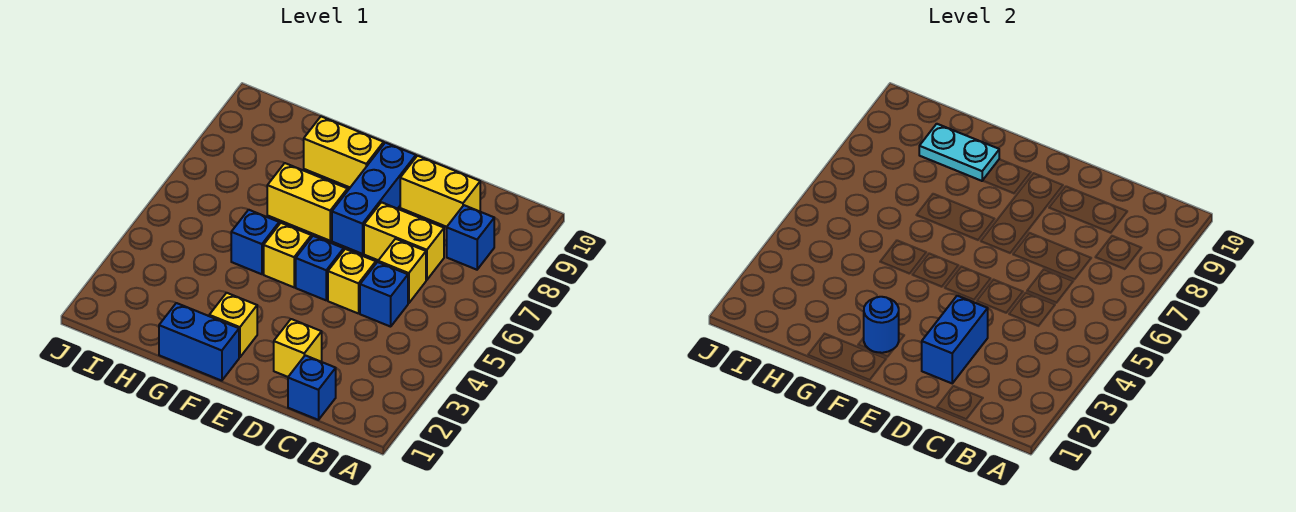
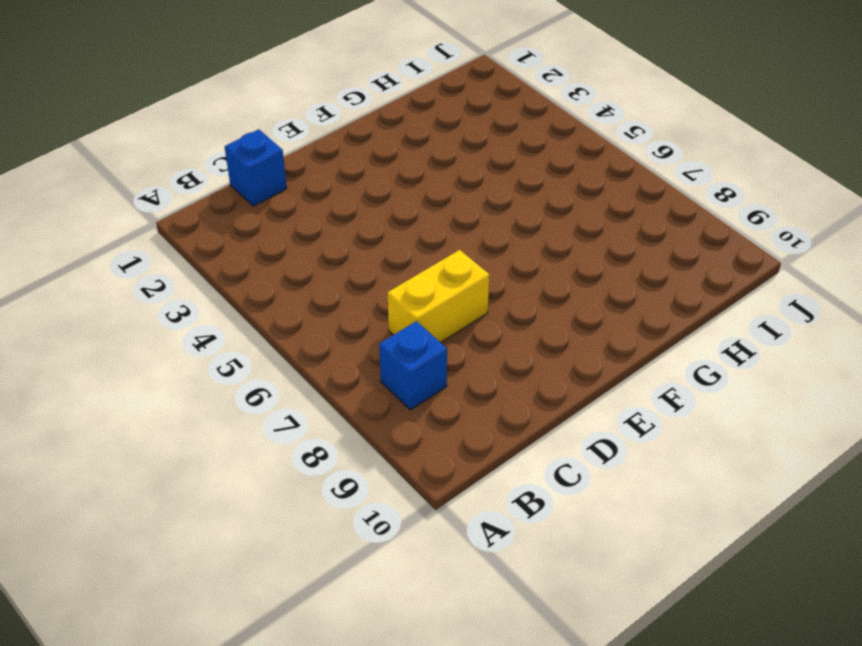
none -> blue 1x1 brick [360,262,408,327]
none -> yellow 1x1 brick [378,239,426,303]
none -> yellow 1x2 brick [400,156,480,227]

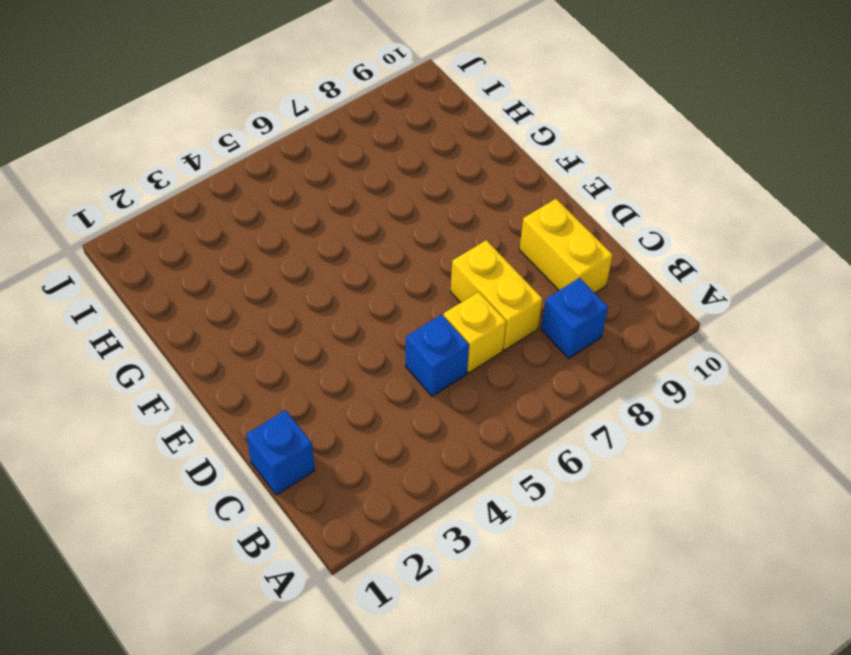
none -> yellow 1x1 brick [274,319,322,377]
none -> yellow 1x1 brick [328,249,376,314]
none -> blue 1x1 brick [296,236,344,300]

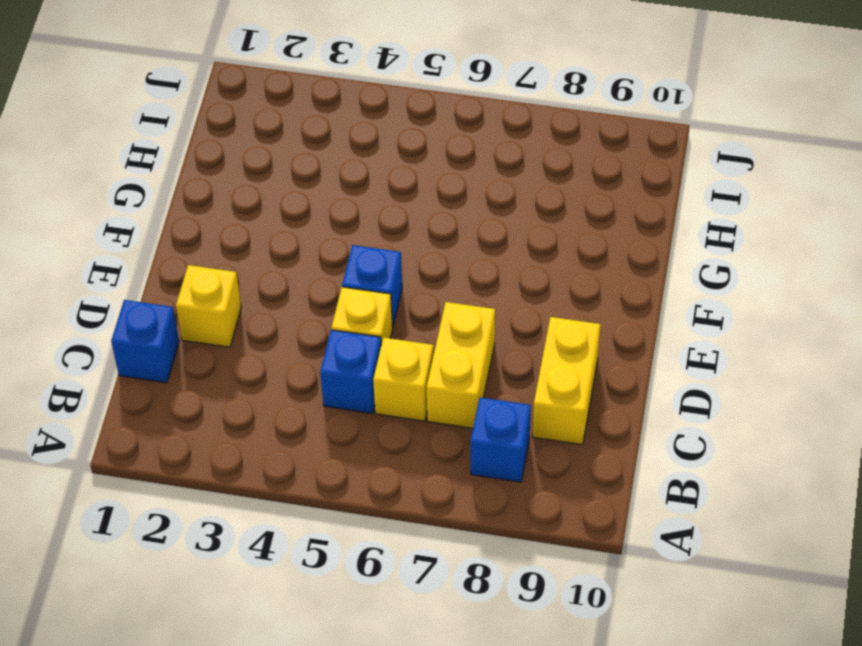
none -> blue 1x3 brick [332,143,416,254]
none -> blue 1x2 brick [159,303,239,381]
none -> yellow 1x1 brick [209,293,257,357]

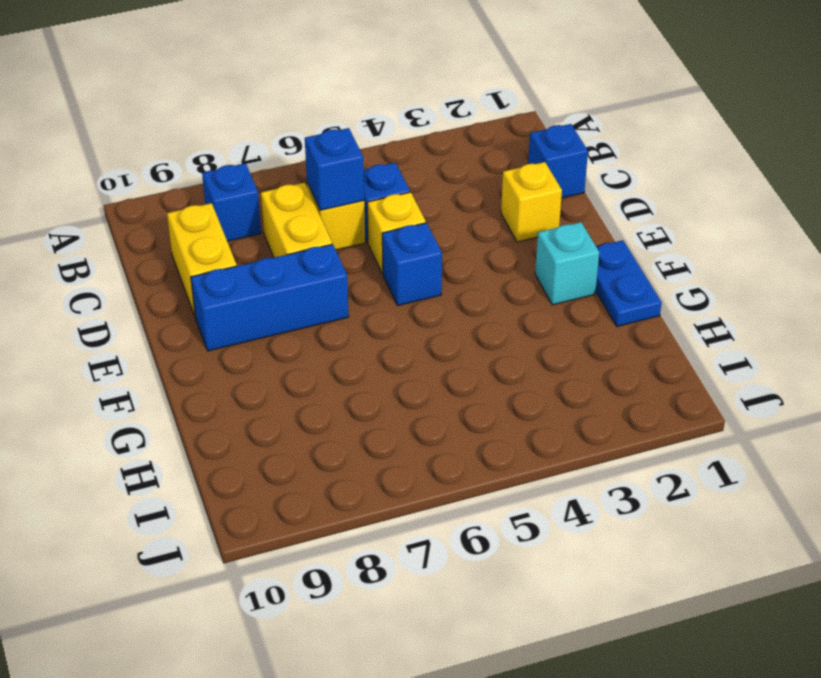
blue 1x1 brick [305,128,364,210] -> blue 1x1 brick moved to [231,210,279,274]
blue 1x2 plate [596,240,662,326] -> blue 1x2 brick [159,303,239,381]
cyan 1x1 brick [535,222,599,305] -> yellow 1x1 brick [209,293,257,357]
none -> yellow 1x1 brick [264,223,311,287]
none -> yellow 1x2 brick [267,163,348,241]
none -> yellow 1x2 brick [304,117,384,187]

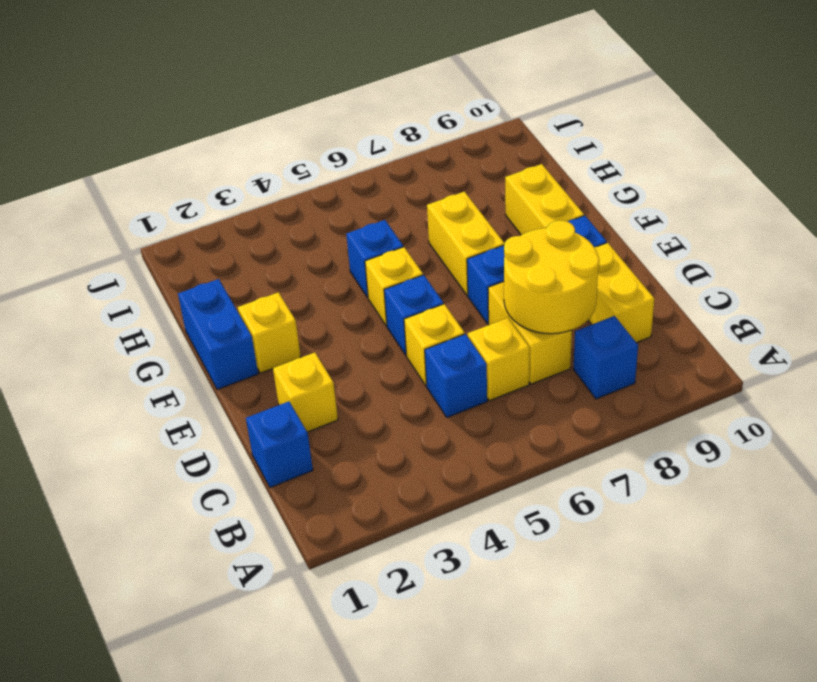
yellow 2x2 round brick [504,220,599,334] -> none
none -> blue 1x2 brick [922,296,988,383]
none -> blue 1x1 round brick [864,297,899,353]
none -> cyan 1x2 plate [919,124,999,181]

